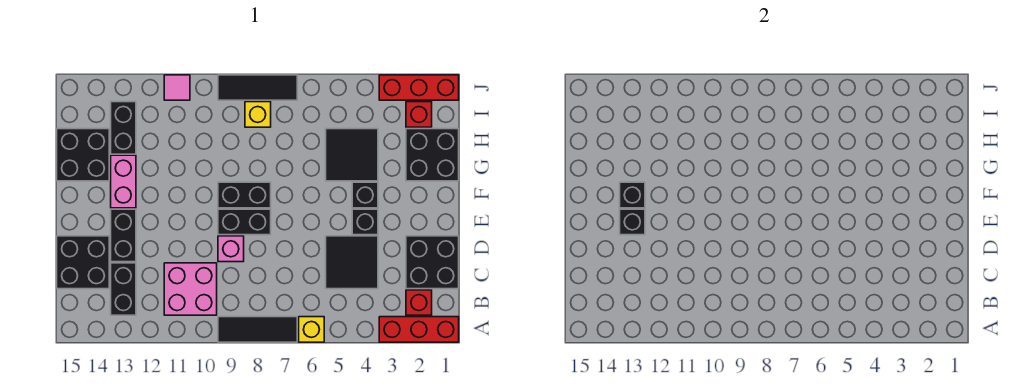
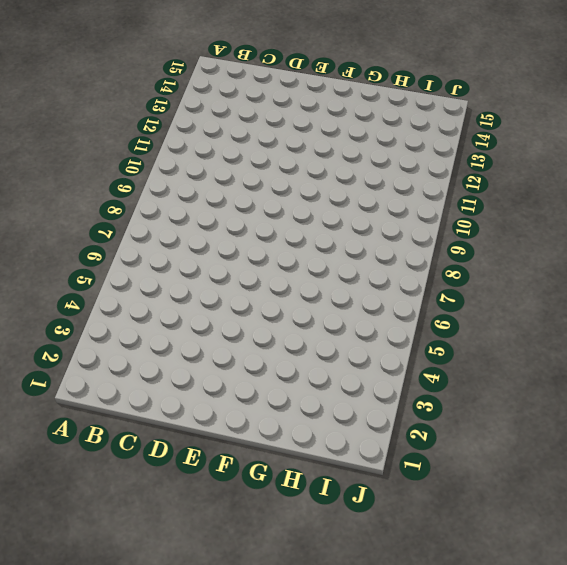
none -> red 1x3 brick [379,317,459,342]
none -> yellow 1x1 brick [299,317,324,342]
none -> black 1x3 tile [218,317,297,342]

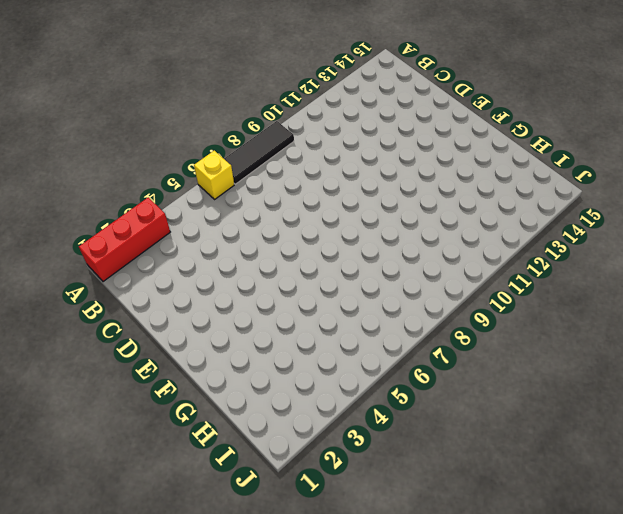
none -> red 1x1 brick [406,290,432,315]
none -> pink 2x2 brick [164,263,217,315]
none -> black 1x2 brick [111,263,136,315]

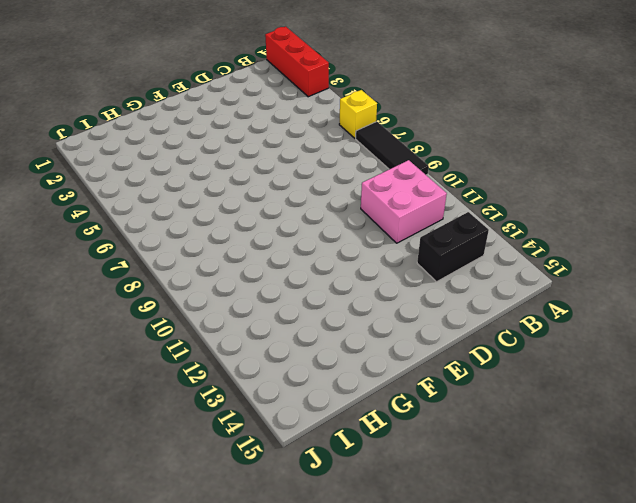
none -> red 1x1 brick [406,290,432,315]
none -> black 2x2 brick [406,236,459,289]
none -> black 2x2 tile [326,236,378,289]

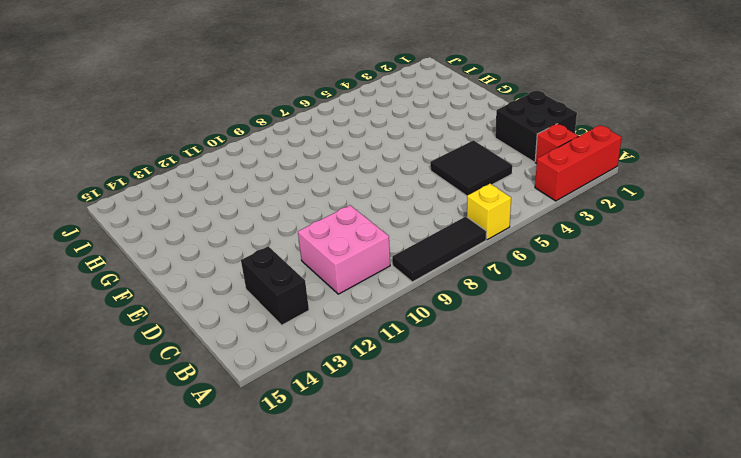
none -> black 2x2 brick [57,236,109,289]
none -> pink 1x1 brick [218,236,244,262]
none -> black 1x2 brick [111,209,136,262]

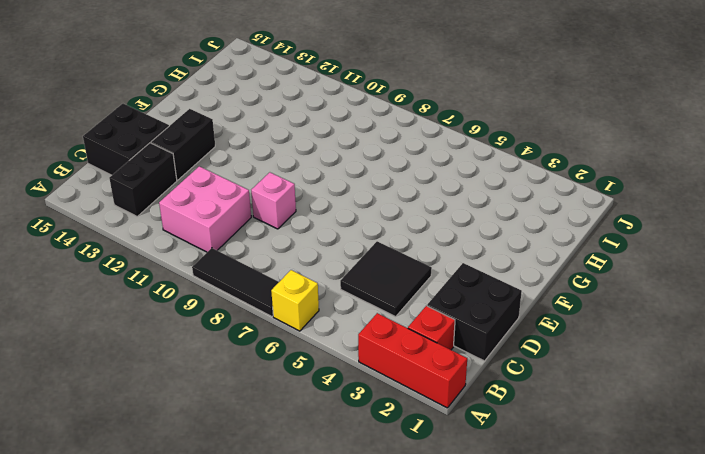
none -> black 1x1 brick [352,209,378,235]
none -> black 1x2 brick [218,209,271,235]
none -> black 1x1 brick [352,182,378,208]

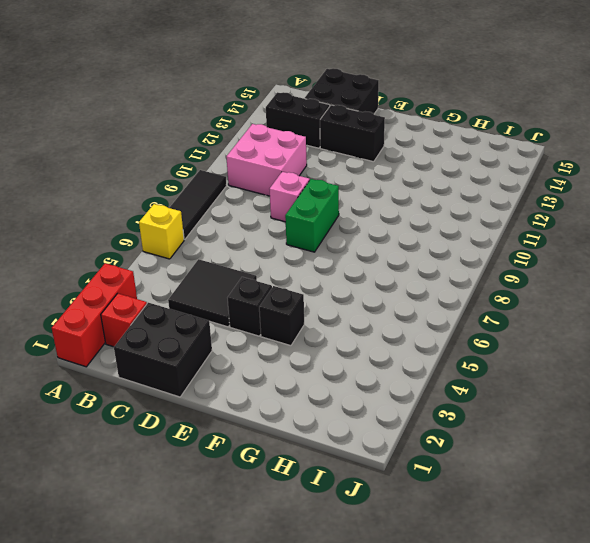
green 1x2 brick [285,179,339,252] -> black 1x2 brick [218,209,271,235]
none -> black 1x2 brick [218,182,271,208]
none -> pink 1x2 brick [111,155,136,208]
none -> black 2x2 brick [406,129,459,181]

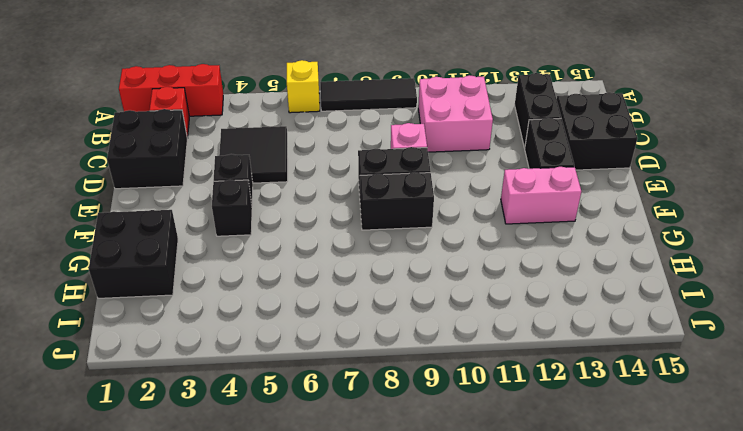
pink 1x2 brick [501,167,581,224] -> pink 1x2 brick turned to [111,155,136,208]
none -> black 2x2 tile [326,129,378,181]
none -> black 2x2 brick [57,129,109,181]
none -> black 1x2 brick [111,102,136,154]

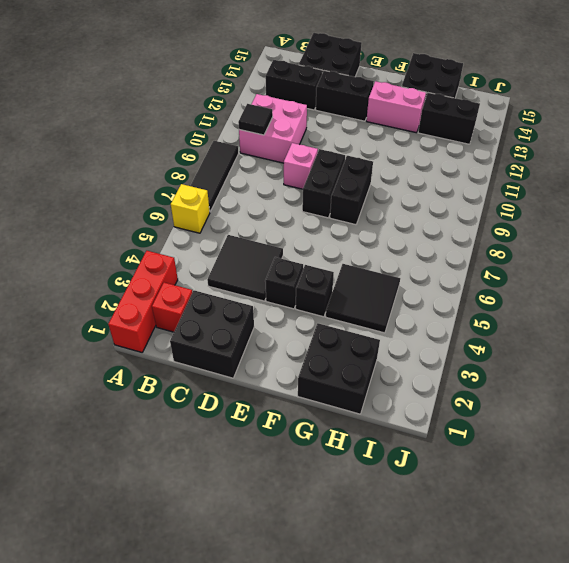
black 1x1 tile [238,104,273,135] -> none
none -> red 1x1 brick [406,102,432,127]
none -> yellow 1x1 brick [245,102,271,127]
none -> red 1x3 brick [379,75,459,100]

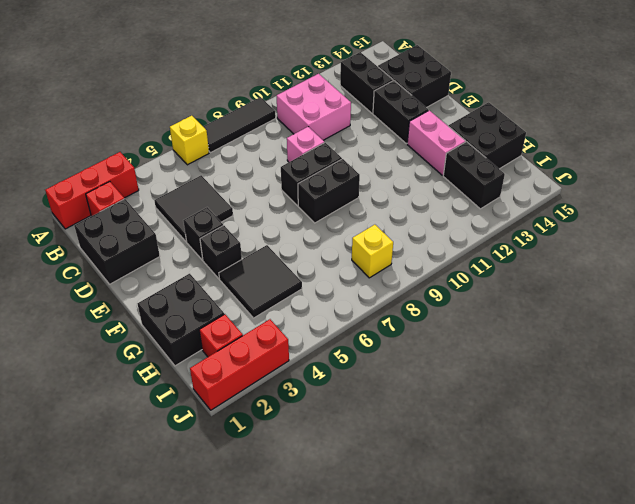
none -> black 1x3 tile [218,75,297,100]
none -> pink 1x1 tile [164,75,190,100]
none -> black 1x1 brick [620,209,645,235]

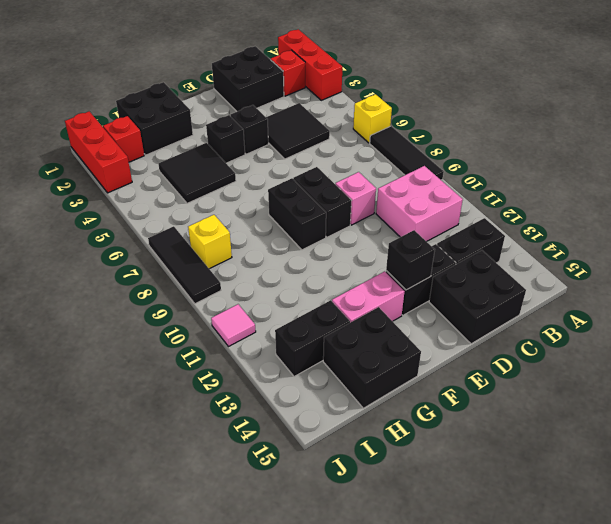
none -> black 1x1 brick [620,182,645,208]

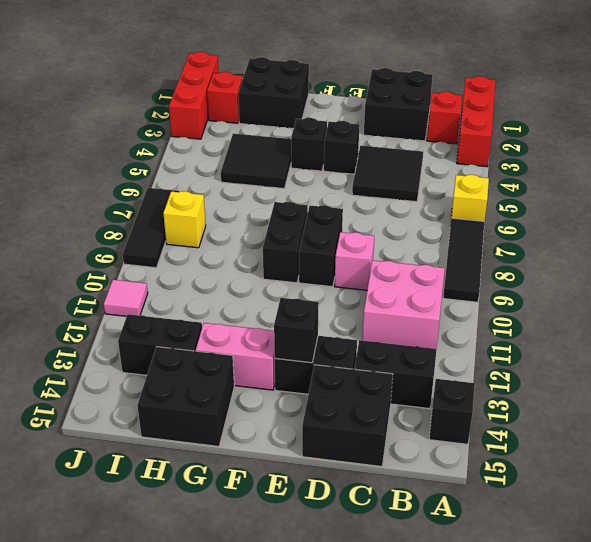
black 1x1 brick [429,379,475,444] -> black 1x1 brick moved to [620,182,645,208]

